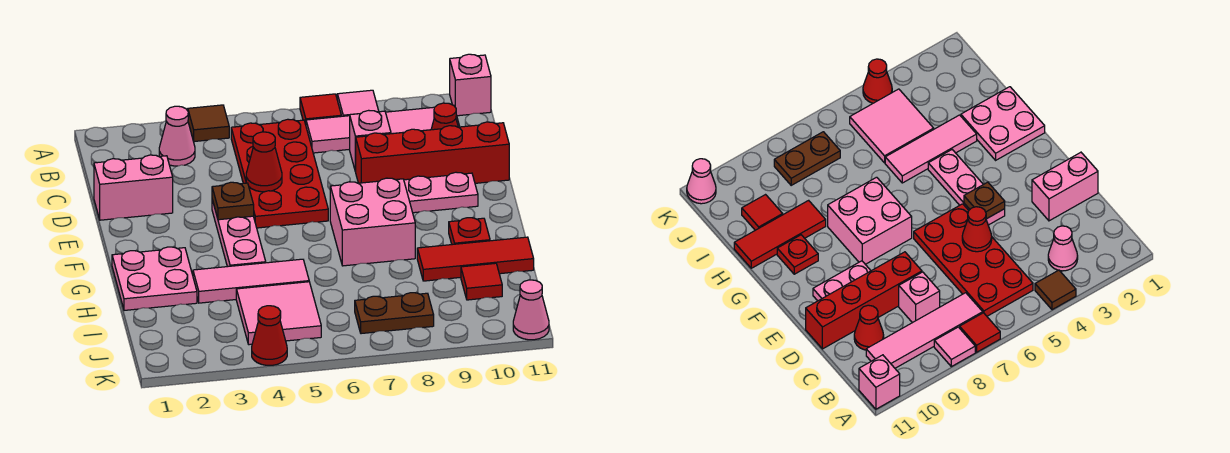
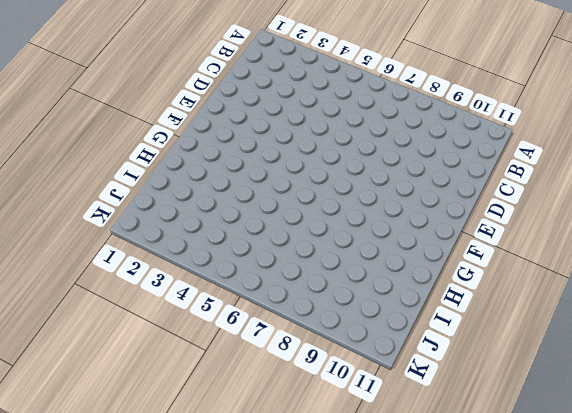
none -> brown 1x1 tile [188,105,229,142]
none -> red 1x1 tile [300,94,341,124]
none -> pink 1x1 tile [337,90,379,116]

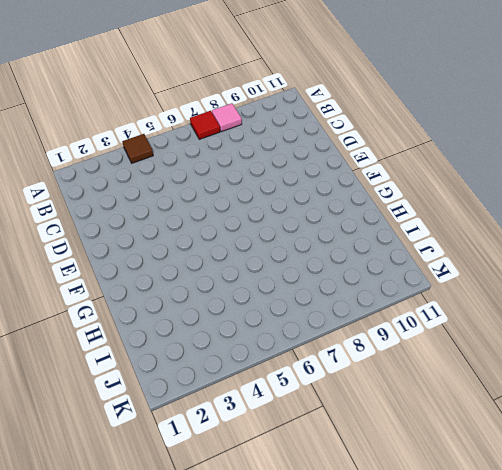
none -> pink 1x1 brick [450,54,491,116]
none -> pink 1x1 cone [159,106,195,166]
none -> red 2x4 plate [231,119,328,228]

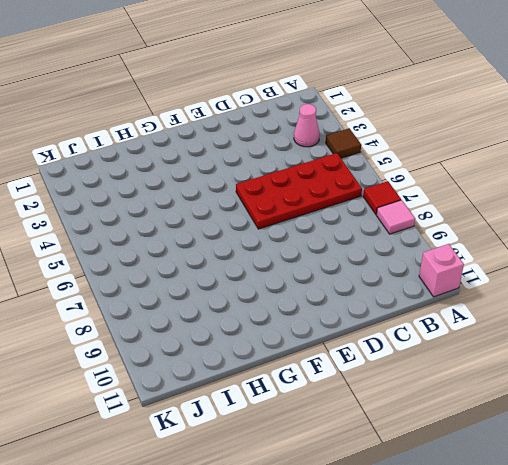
none -> pink 1x4 tile [306,107,460,153]
none -> pink 1x1 brick [350,110,391,172]
none -> red 1x1 cone [431,103,458,130]

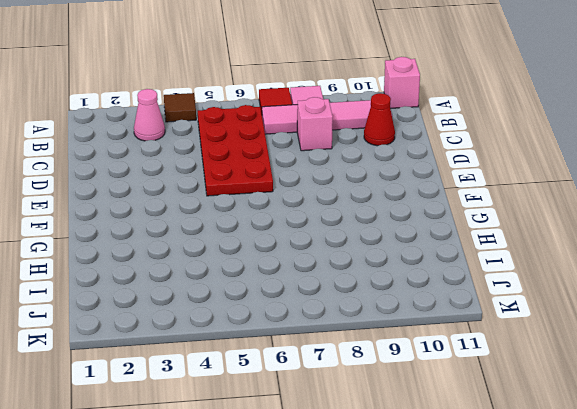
none -> pink 1x2 brick [94,155,173,220]
none -> red 1x4 brick [356,122,509,183]
none -> pink 1x3 plate [212,200,266,267]

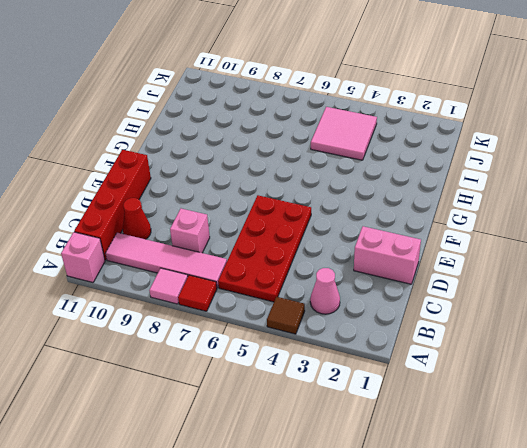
red 1x4 brick [74,150,151,260] -> red 1x4 brick turned to [356,122,509,183]
none -> pink 1x3 plate [212,200,266,267]
none -> pink 1x2 plate [404,172,478,213]
none -> pink 2x2 brick [330,178,415,266]

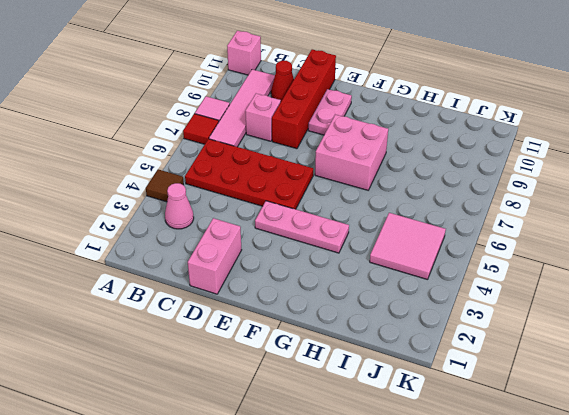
none -> pink 2x2 plate [112,247,197,310]
none -> red 1x1 plate [449,218,490,245]
none -> pink 1x3 tile [193,259,309,303]

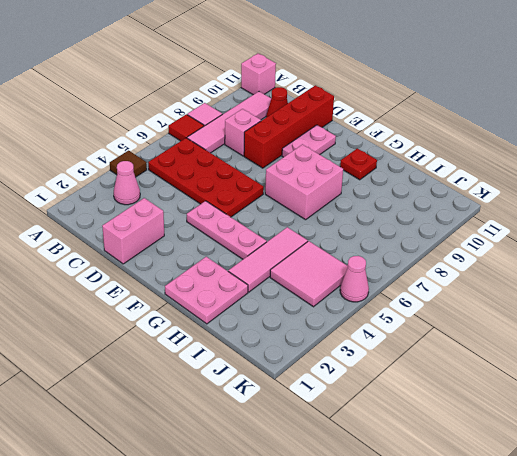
pink 1x1 cone [340,256,369,302] -> pink 1x1 cone moved to [513,280,549,340]
none -> red 1x3 tile [417,237,534,281]
none -> red 1x1 tile [461,263,502,300]
none -> brown 1x2 plate [355,293,434,334]

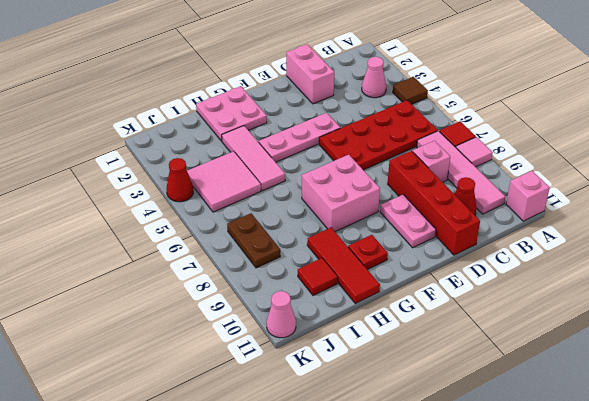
none -> red 1x1 cone [246,132,282,192]
none -> brown 1x1 plate [212,182,254,220]

